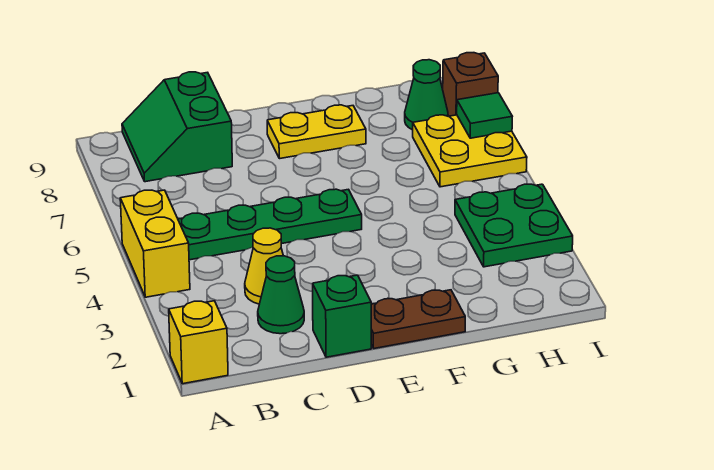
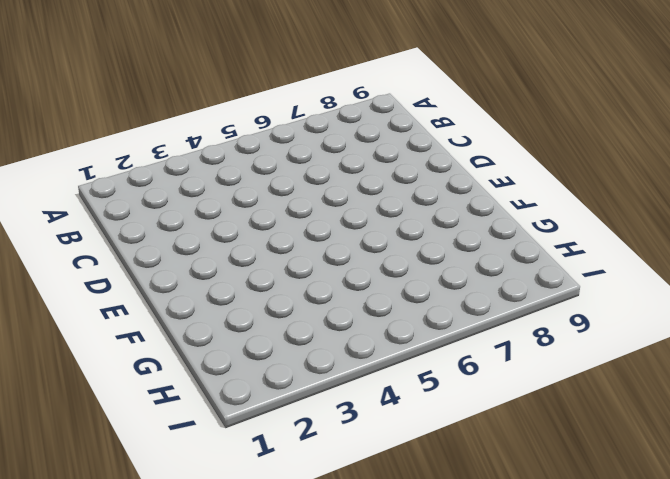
none -> yellow 1x1 brick [169,301,228,384]
none -> yellow 1x2 brick [120,190,190,297]
none -> green 1x4 plate [178,189,362,260]

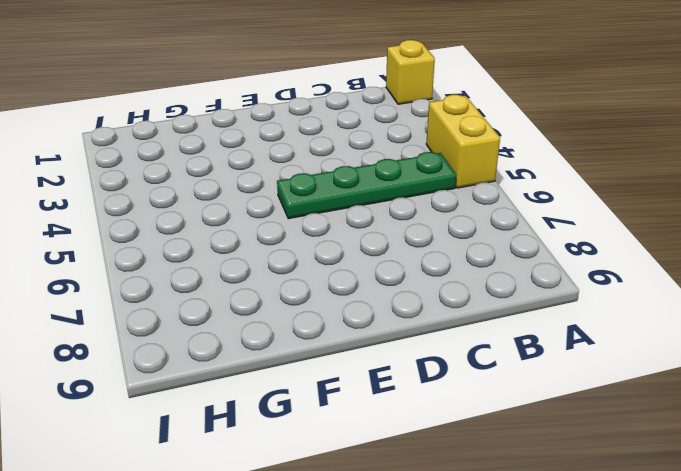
none -> green 2x2 slope [122,72,232,182]
none -> green 1x1 cone [258,256,304,334]
none -> yellow 1x1 cone [245,228,283,304]

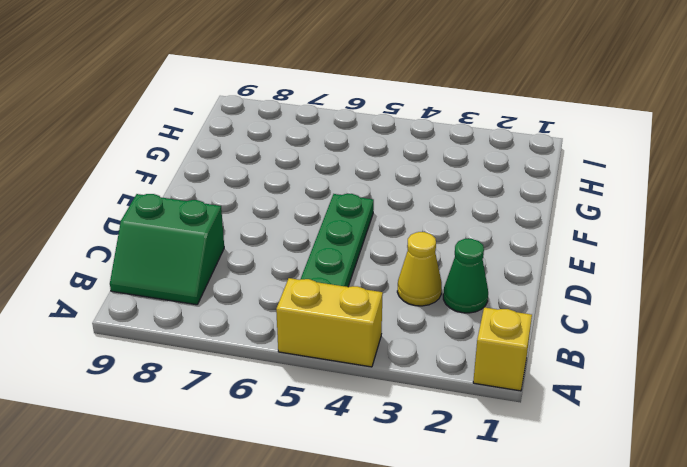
none -> green 1x1 brick [313,275,371,357]
none -> brown 1x2 plate [371,290,465,348]
none -> yellow 1x2 plate [267,105,366,159]

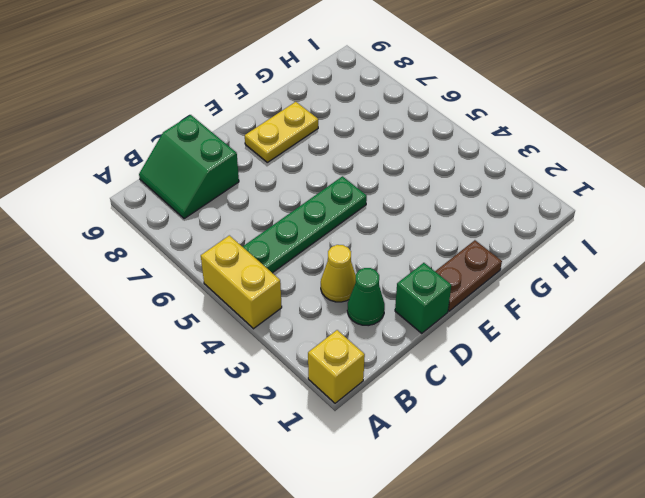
none -> green 2x2 plate [455,184,573,267]
none -> yellow 2x2 plate [413,115,527,187]
none -> green 1x1 cone [405,60,448,130]

